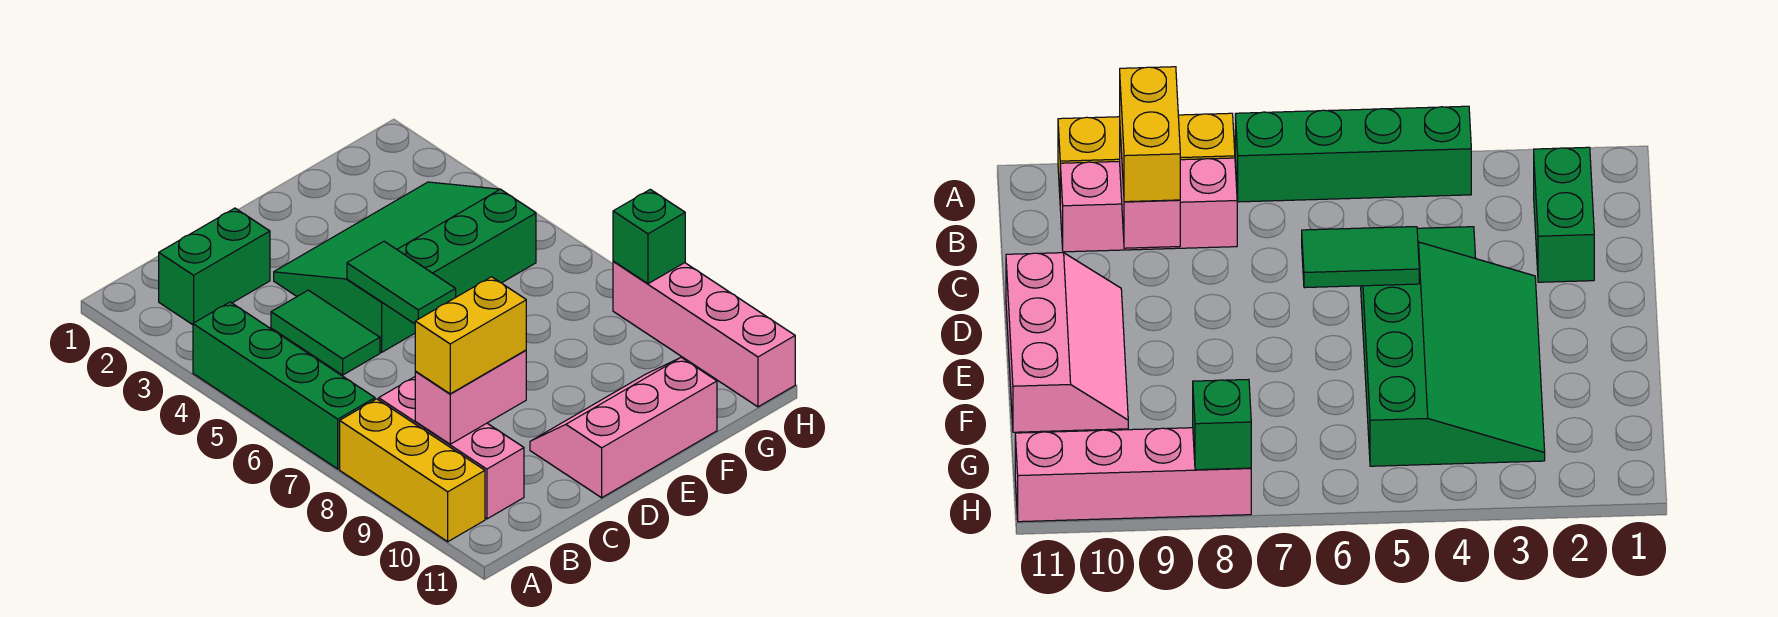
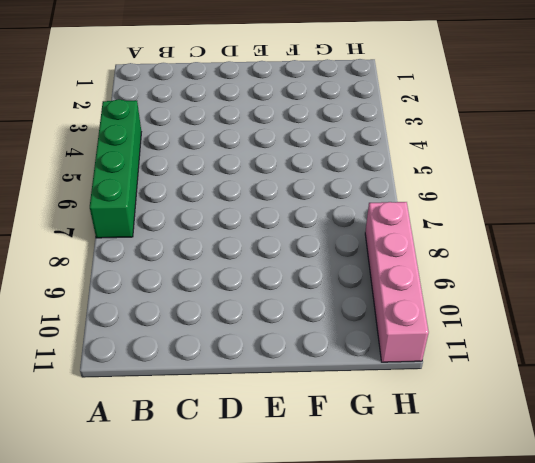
none -> yellow 1x3 brick [340,399,485,542]
none -> green 1x2 brick [159,208,270,325]
none -> pink 1x3 brick [379,377,524,519]

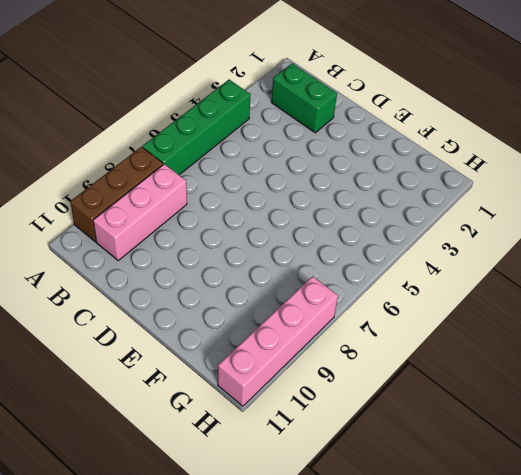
brown 1x3 brick [70,147,163,242] -> yellow 1x3 brick [340,399,485,542]
none -> green 1x2 tile [271,290,380,375]
none -> green 3x4 slope [274,182,536,352]
none -> pink 2x3 slope [530,357,717,498]

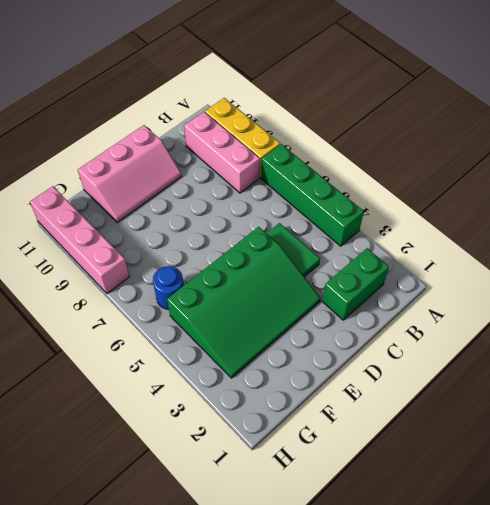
blue 1x1 round brick [153,266,184,309] -> none
none -> pink 1x2 brick [415,350,526,444]
none -> green 1x2 tile [347,241,456,324]
none -> green 1x1 brick [613,189,685,284]

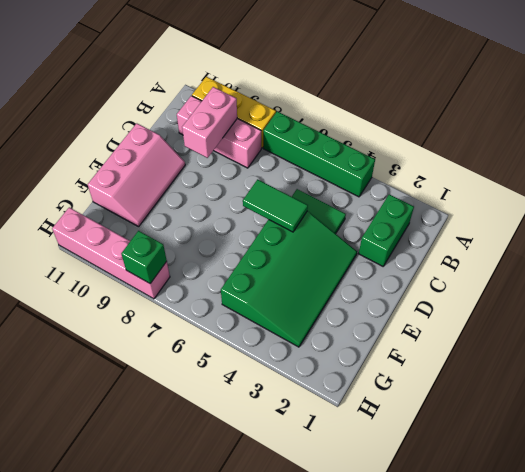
none -> yellow 1x2 brick [415,277,526,394]

